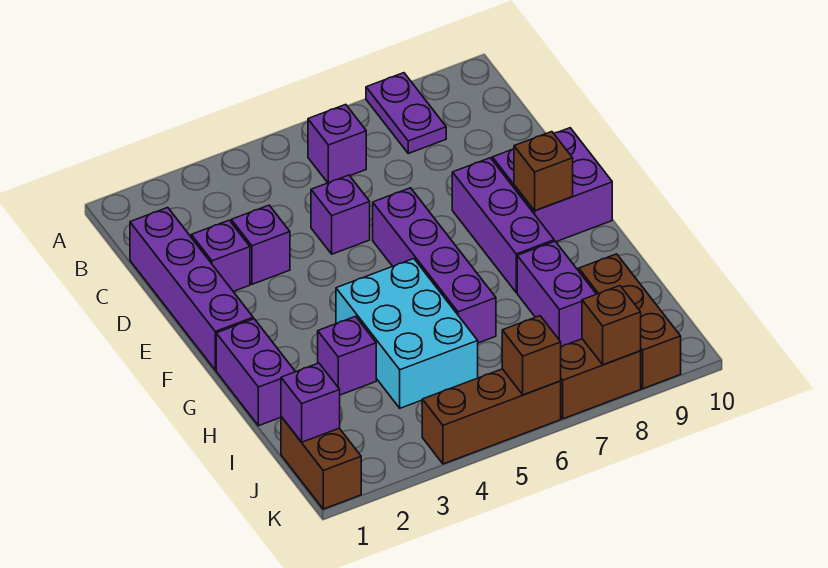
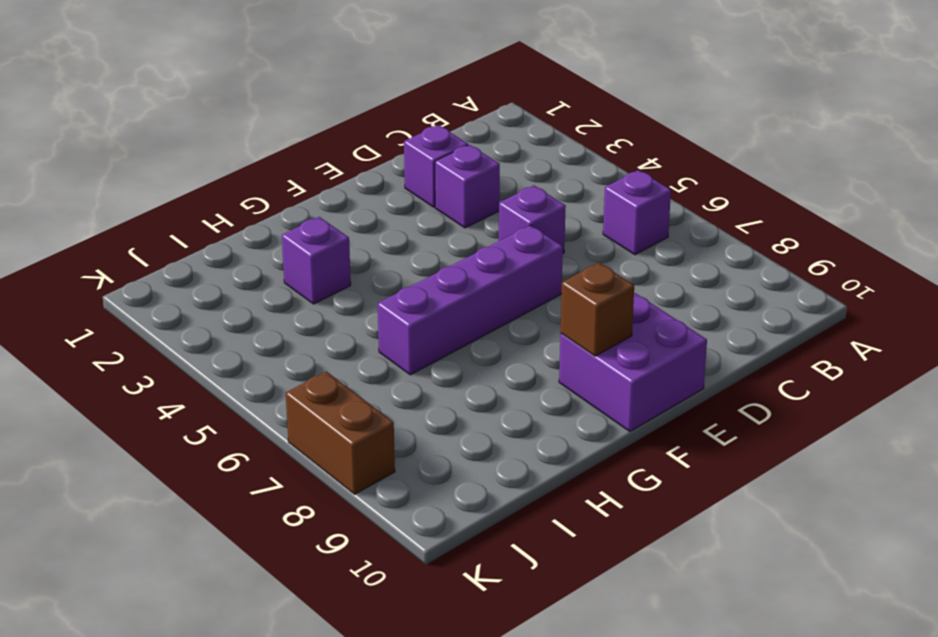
none -> purple 1x2 plate [366,73,446,154]
none -> purple 1x4 brick [130,208,253,370]
none -> purple 1x3 brick [452,158,554,293]

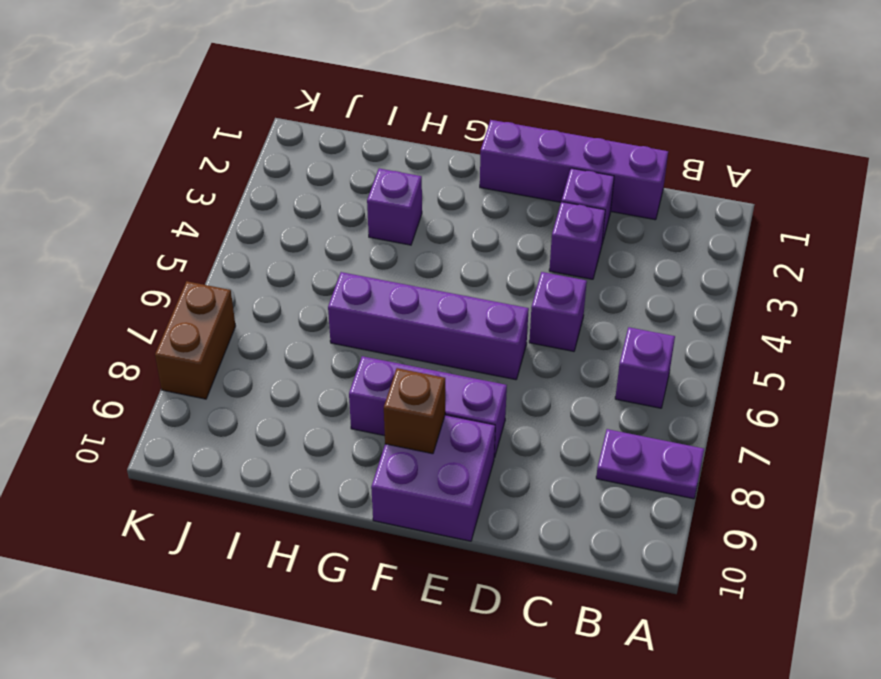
none -> purple 1x2 brick [216,319,295,426]
none -> cyan 2x3 brick [336,259,478,408]
none -> purple 1x2 brick [517,241,596,347]

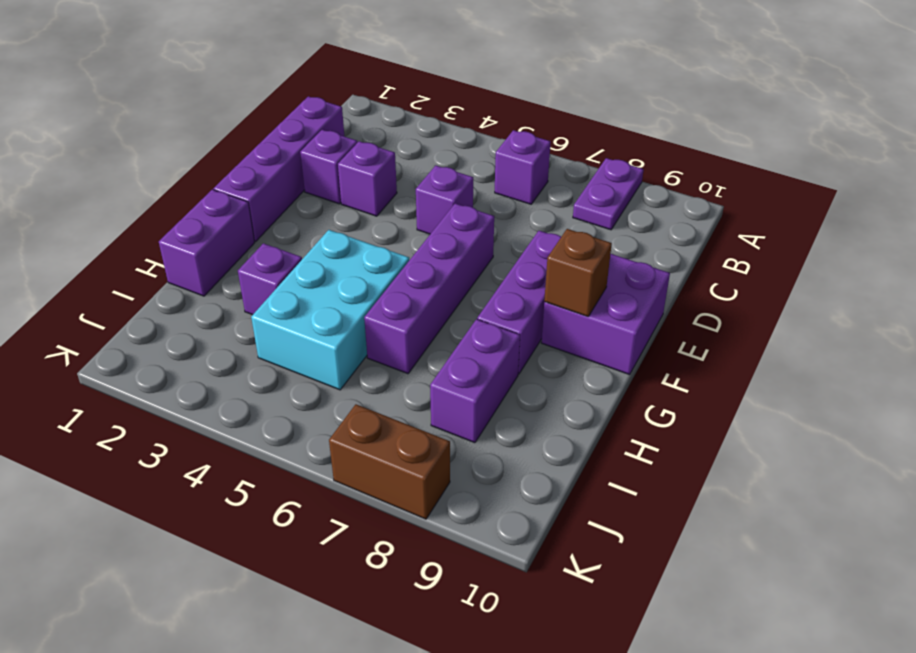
none -> brown 1x3 brick [579,254,681,389]
none -> brown 1x2 brick [281,417,361,509]
none -> brown 1x3 brick [422,369,561,464]

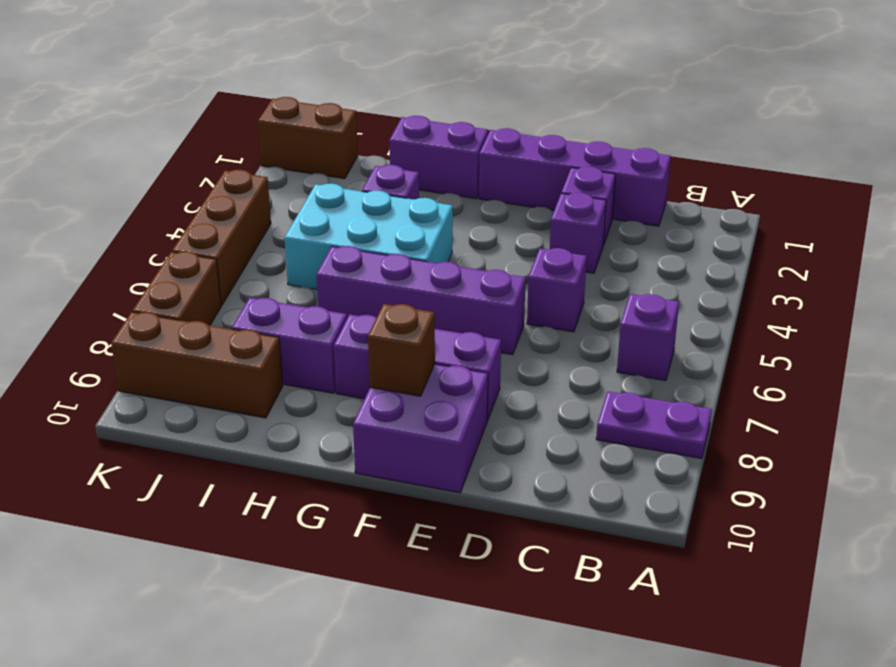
none -> purple 1x1 brick [281,363,340,442]
none -> brown 1x1 brick [502,316,561,395]
none -> brown 1x1 brick [582,286,641,365]

